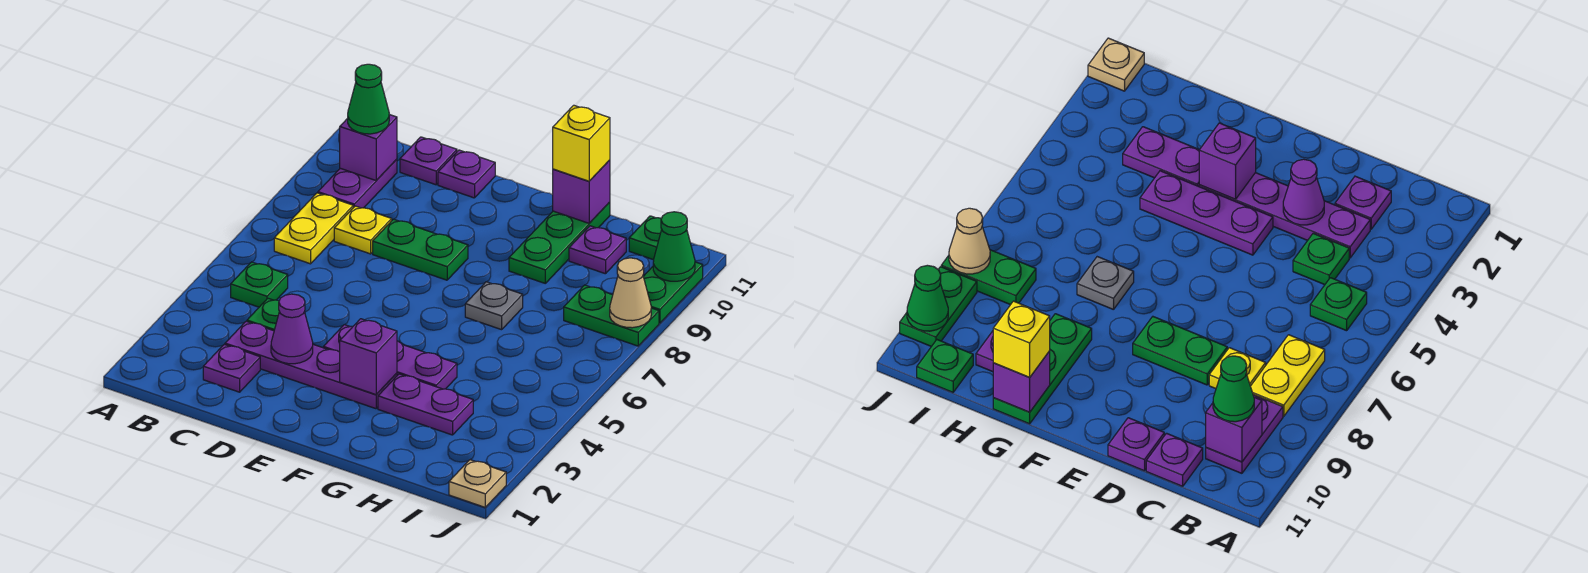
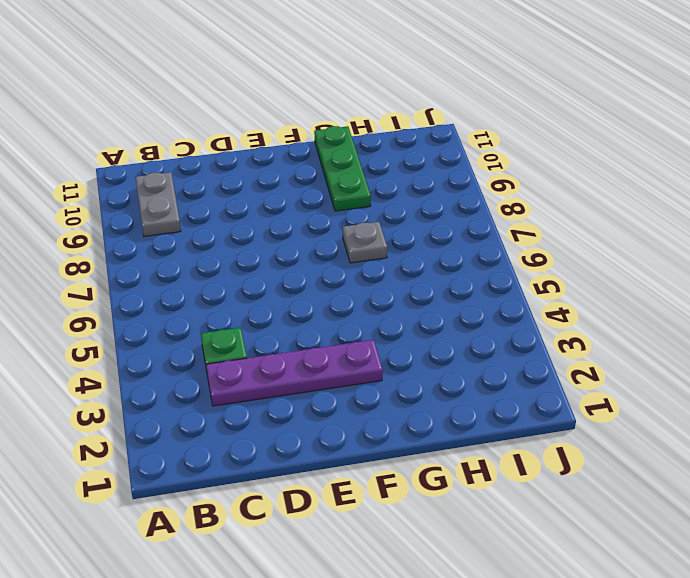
grey 1x2 plate [136,172,181,236] -> purple 1x2 plate [318,159,397,208]
none -> green 1x1 plate [231,262,288,307]
none -> yellow 1x2 plate [274,193,353,264]
none -> purple 1x1 plate [203,344,260,392]

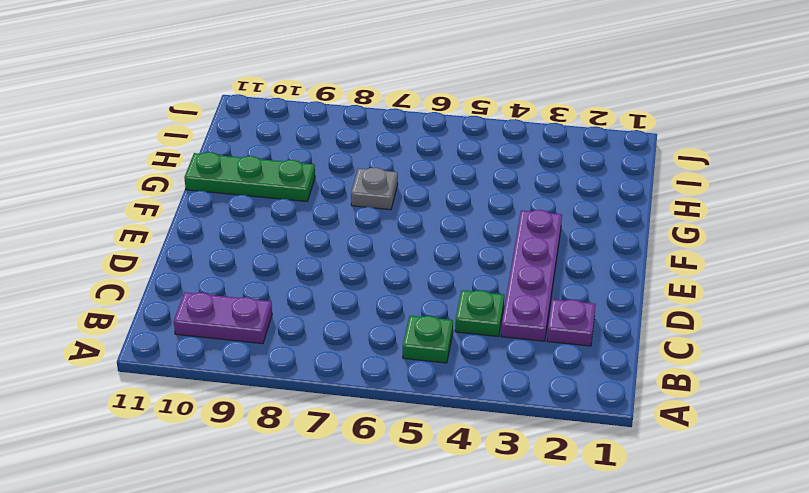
none -> yellow 1x2 plate [274,193,353,264]
none -> yellow 1x1 plate [334,206,392,254]
none -> purple 1x1 plate [400,137,457,185]

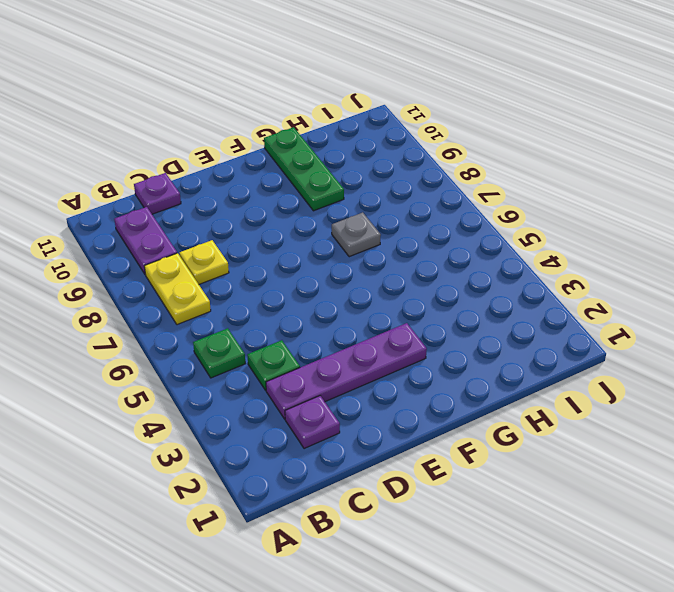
none -> green 1x2 plate [373,219,468,280]
none -> purple 1x1 plate [438,150,495,198]
none -> purple 1x3 plate [323,325,457,389]

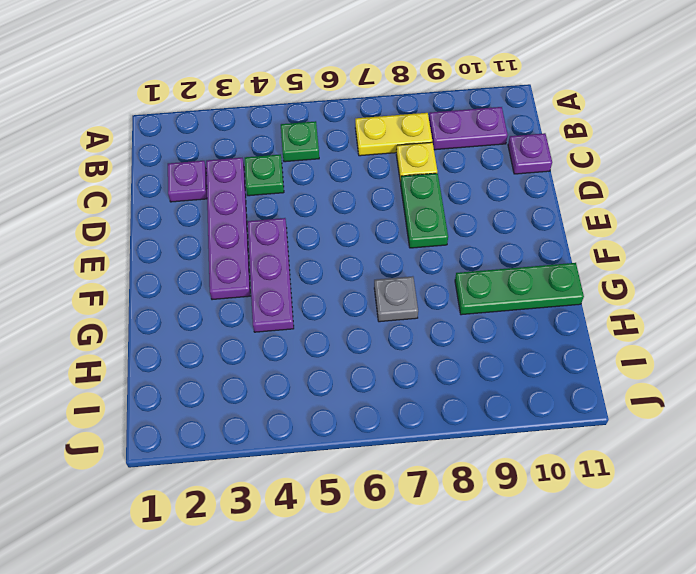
none -> purple 1x1 plate [438,150,495,198]
none -> purple 1x2 plate [378,374,473,435]
none -> purple 1x1 plate [569,226,626,274]

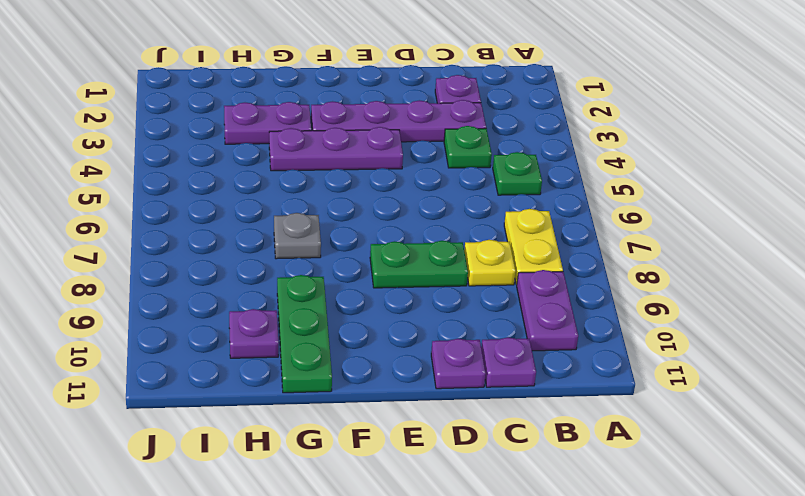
none -> green 1x2 plate [564,285,659,346]
none -> green 1x1 plate [629,216,662,260]
none -> tan 1x1 plate [449,460,506,507]

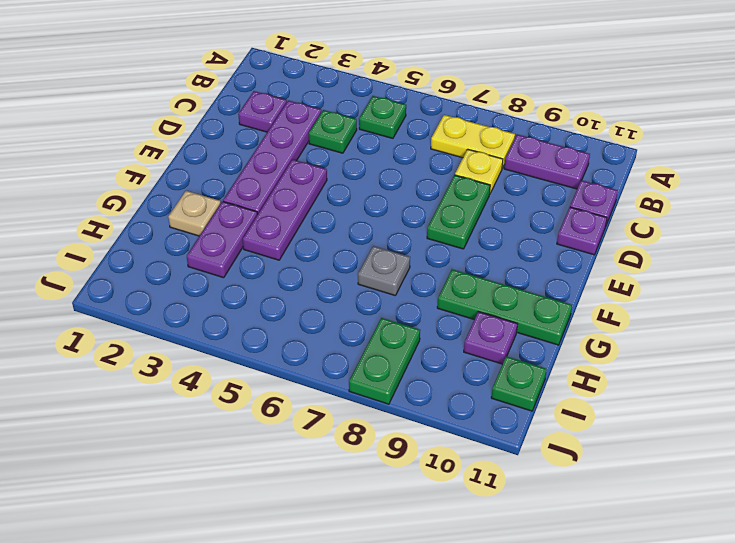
tan 1x1 plate [168,191,221,236] -> tan 1x1 plate moved to [449,460,506,507]
none -> green 1x2 plate [643,262,703,323]
none -> purple 1x1 brick [340,114,397,180]
none -> purple 1x1 cone [271,294,313,364]

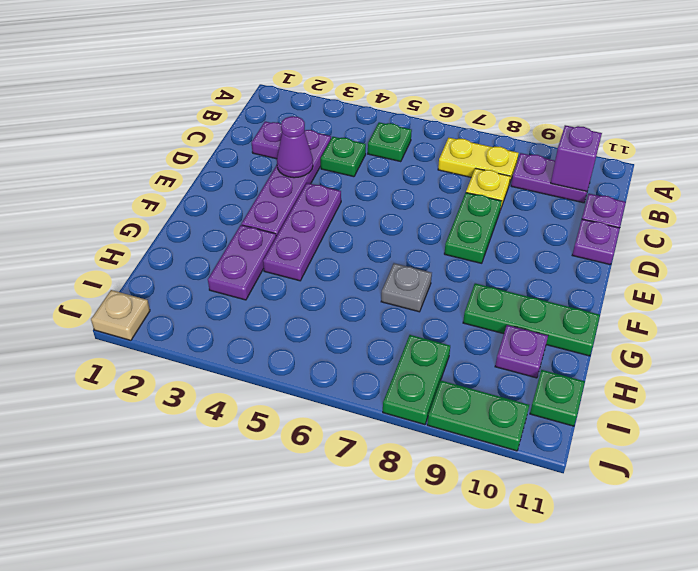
none -> purple 1x1 brick [340,319,397,395]
none -> purple 1x1 brick [553,160,610,223]
none -> tan 1x1 cone [610,258,651,328]

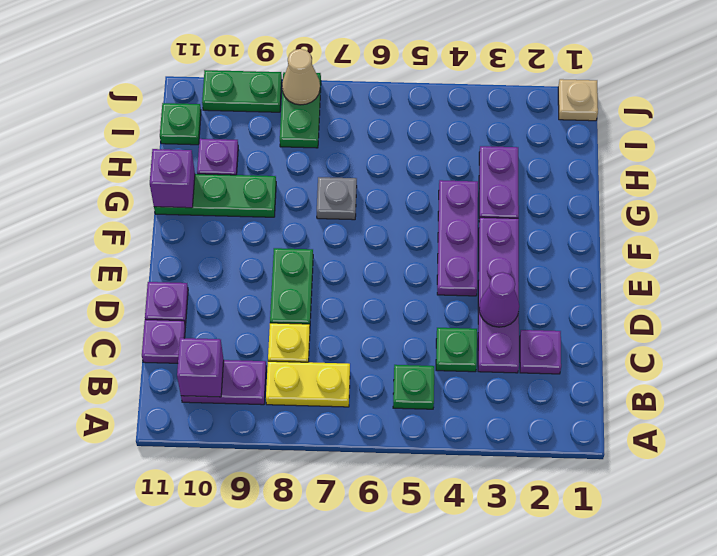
none -> purple 1x1 brick [340,319,397,395]
none -> green 1x1 cone [653,212,695,281]
none -> green 1x1 cone [348,64,389,134]

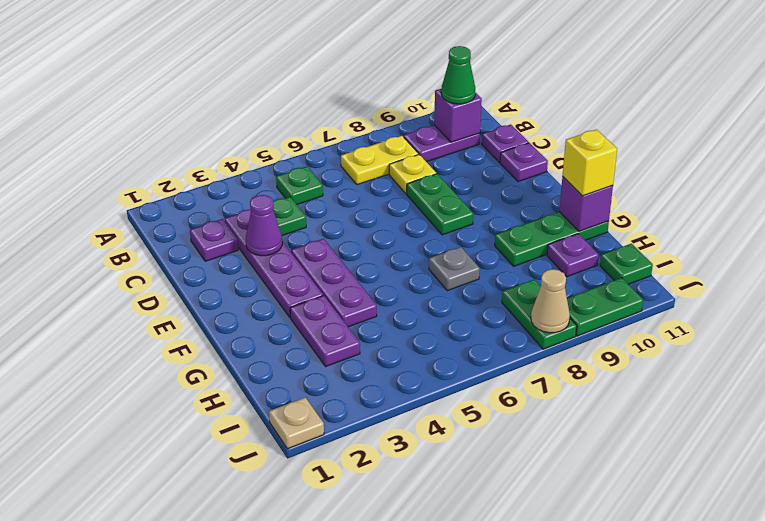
none -> purple 1x1 brick [340,319,397,395]
none -> green 1x1 cone [653,212,695,281]

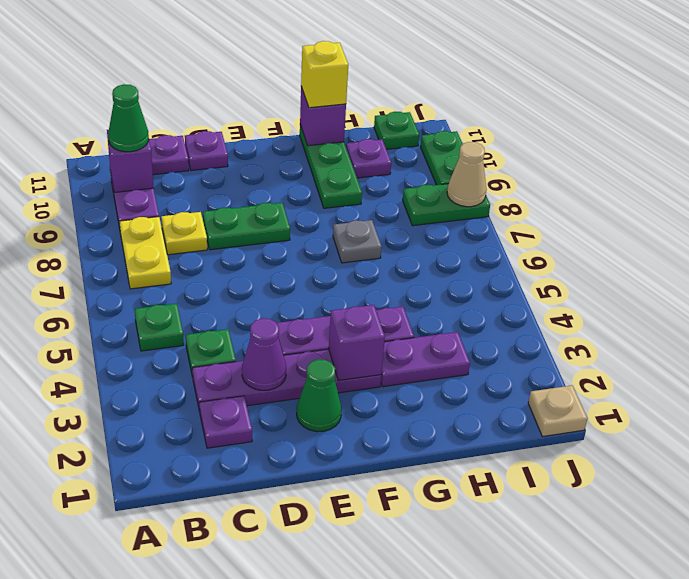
green 1x1 cone [297,359,341,432] -> green 1x1 cone moved to [653,212,695,281]

